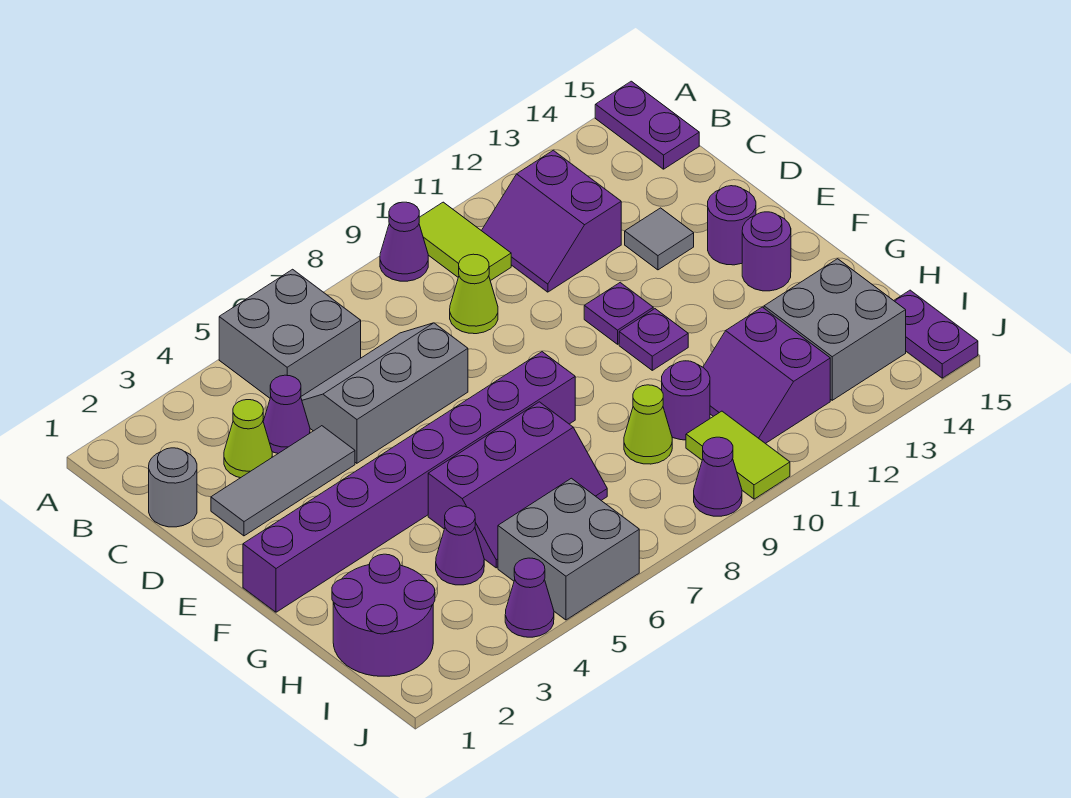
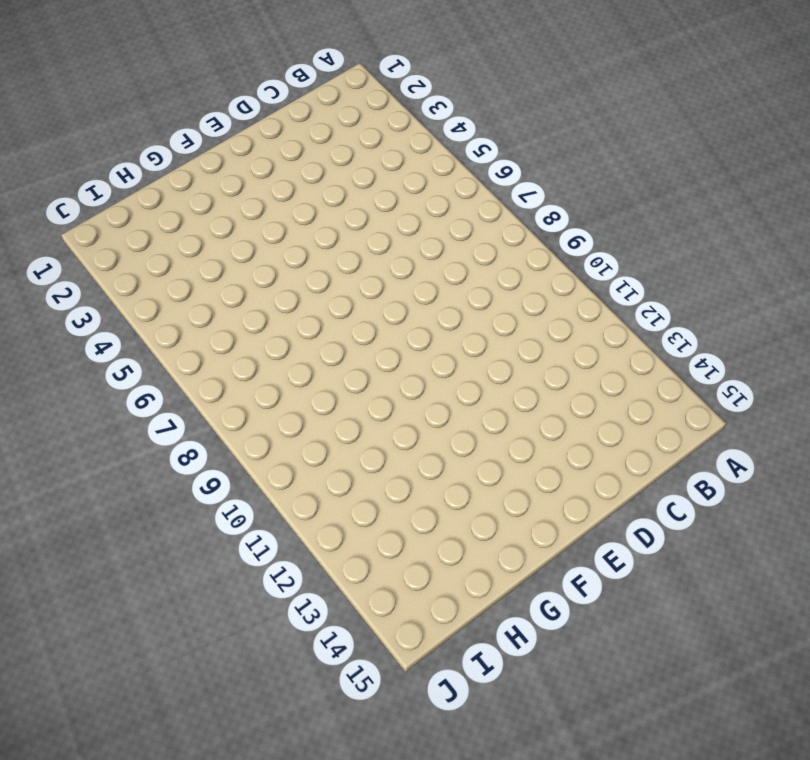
none -> grey 2x2 brick [219,269,361,398]
none -> purple 1x1 cone [380,202,428,281]
none -> lime 1x2 tile [419,202,511,281]

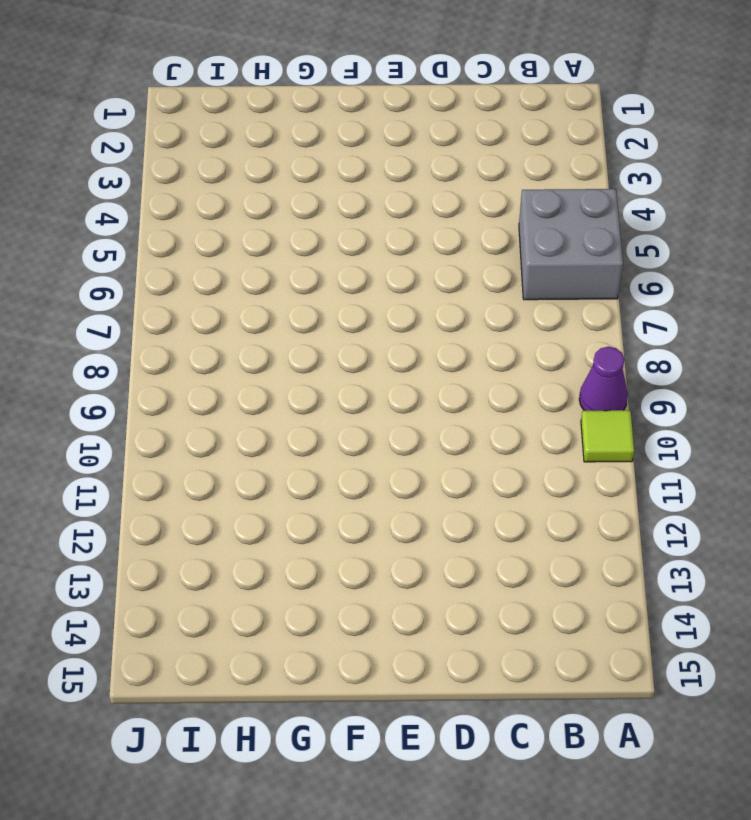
lime 1x1 tile [581,410,634,462] -> lime 1x2 tile [419,202,511,281]
none -> purple 1x2 plate [595,81,699,169]
none -> purple 2x2 slope [482,150,621,292]
none -> grey 1x1 round brick [149,448,197,527]

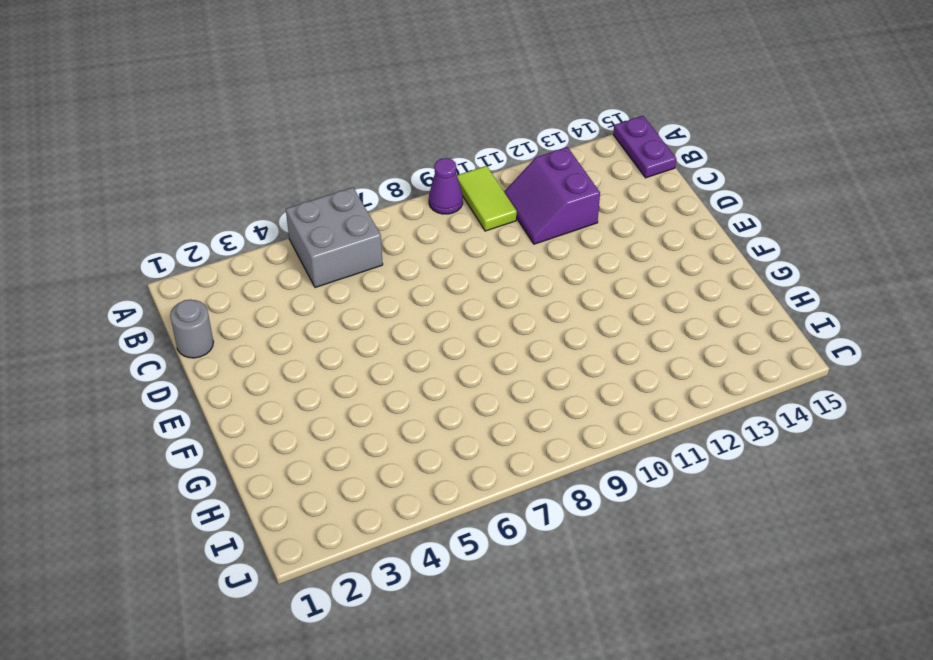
none -> lime 1x1 cone [224,400,272,478]
none -> purple 1x1 cone [263,375,310,453]
none -> grey 2x3 slope [301,323,468,463]

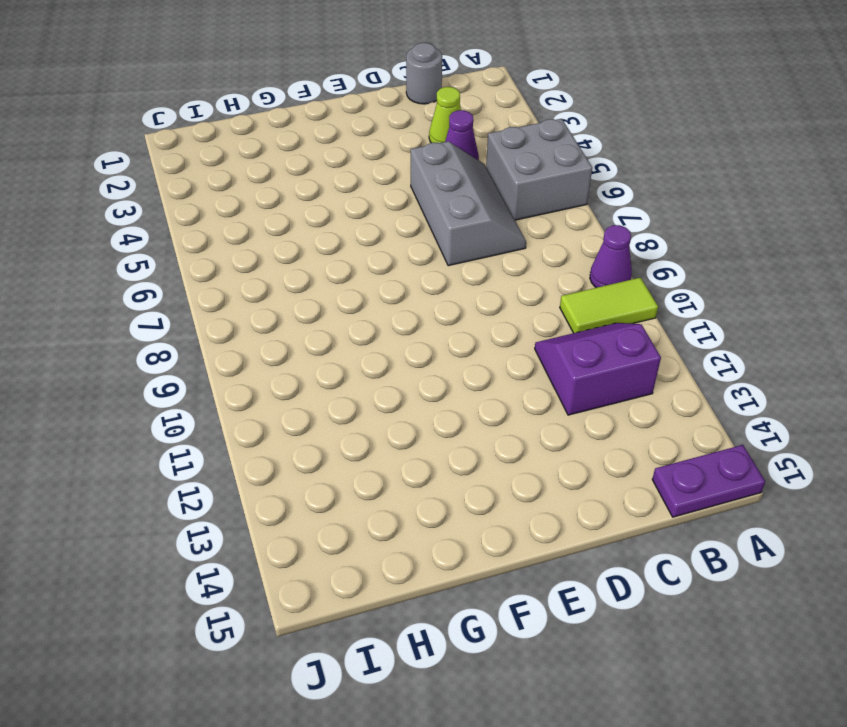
none -> lime 1x1 cone [450,254,498,334]
none -> grey 1x3 tile [211,426,355,536]
none -> grey 1x1 tile [625,208,694,270]

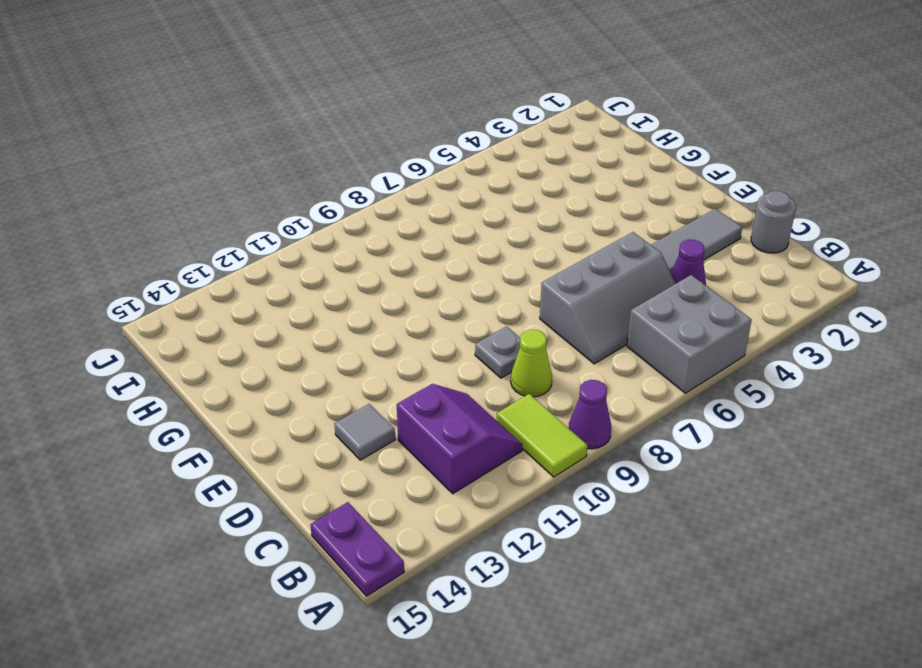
grey 1x1 plate [475,326,520,378] -> none
none -> lime 1x1 cone [224,400,272,478]
none -> purple 1x1 plate [584,283,653,344]
none -> purple 1x1 round brick [708,186,756,265]

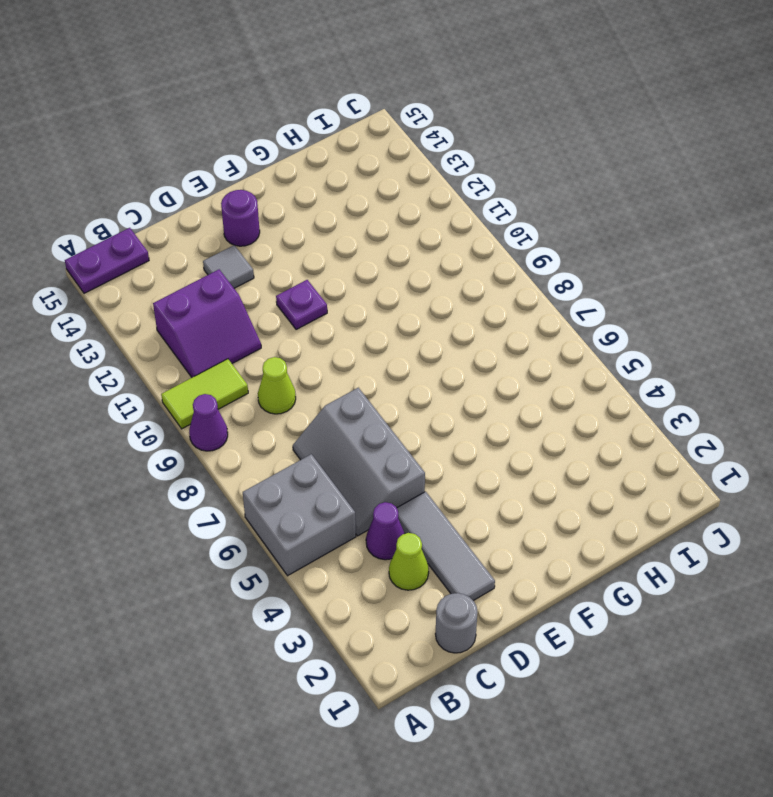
none -> purple 1x8 brick [243,352,575,612]
none -> purple 1x1 plate [619,309,688,370]
none -> purple 1x1 round brick [742,212,791,291]

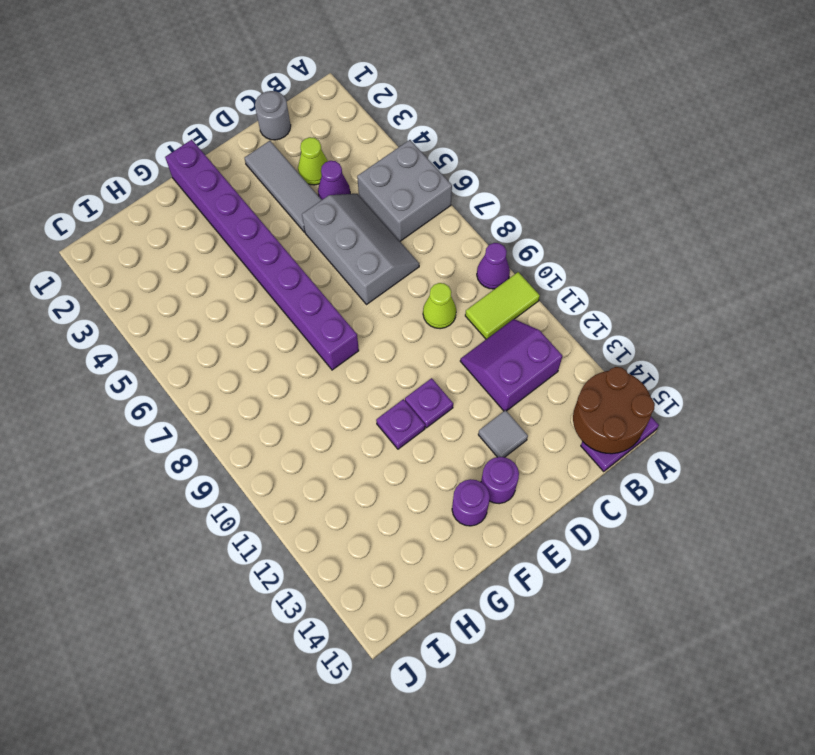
brown 2x2 round brick [573,367,655,454] -> none
none -> purple 2x3 slope [428,402,607,568]
none -> purple 2x2 round brick [332,554,435,676]
none -> purple 1x1 cone [436,506,484,585]

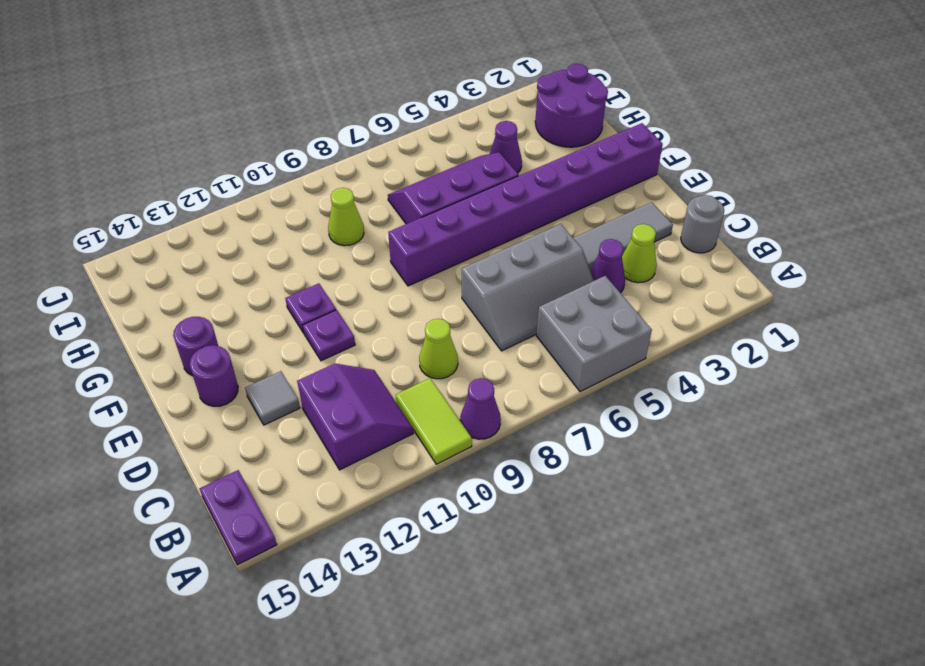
none -> purple 1x1 round brick [662,361,710,440]
none -> purple 2x2 slope [703,307,830,444]
none -> grey 2x2 brick [764,259,906,400]

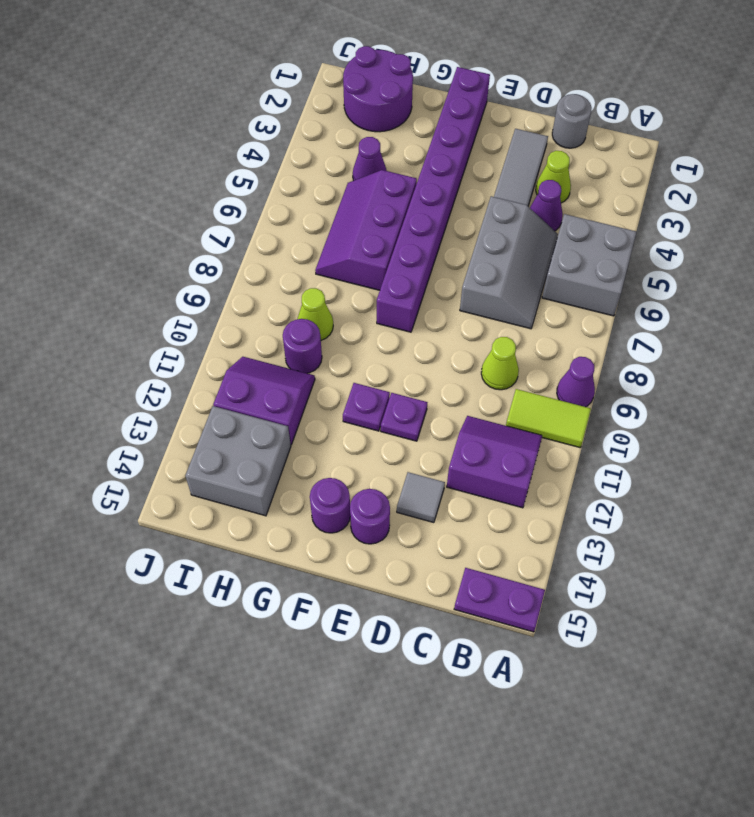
none -> grey 2x2 brick [498,478,639,620]
none -> lime 1x2 tile [686,411,790,499]
none -> purple 1x2 plate [894,290,978,378]

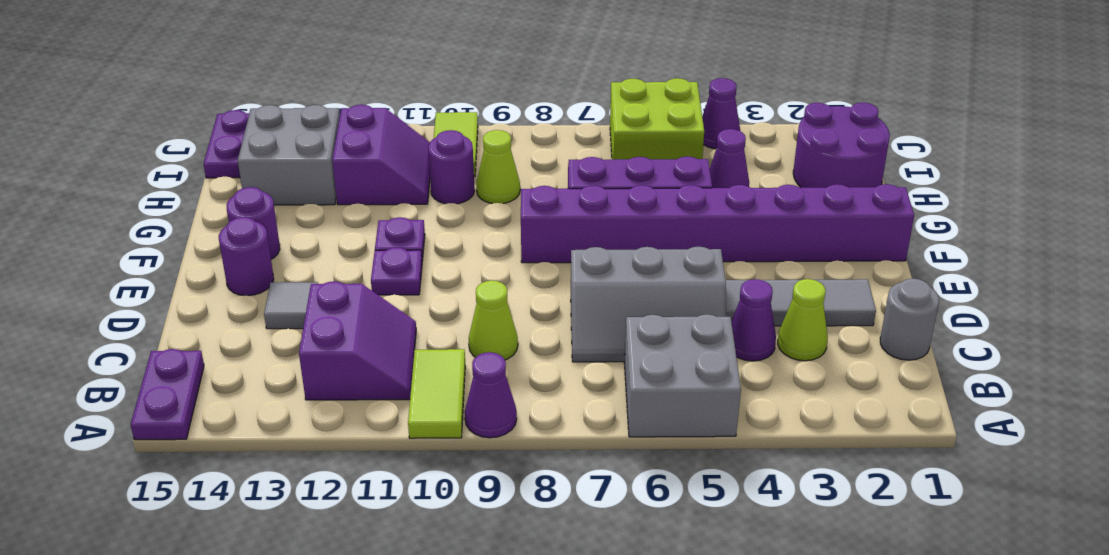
lime 2x2 brick [610,78,704,159] -> grey 2x2 brick [498,478,639,620]
none -> purple 1x1 cone [694,437,742,516]

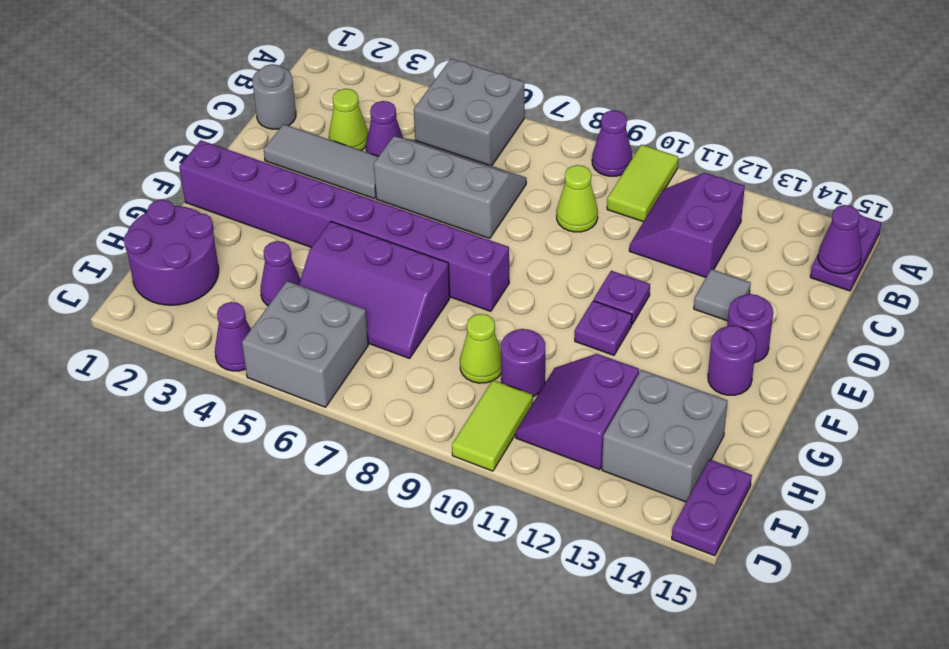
purple 1x1 cone [818,205,862,274] -> purple 1x1 cone moved to [694,437,742,516]

